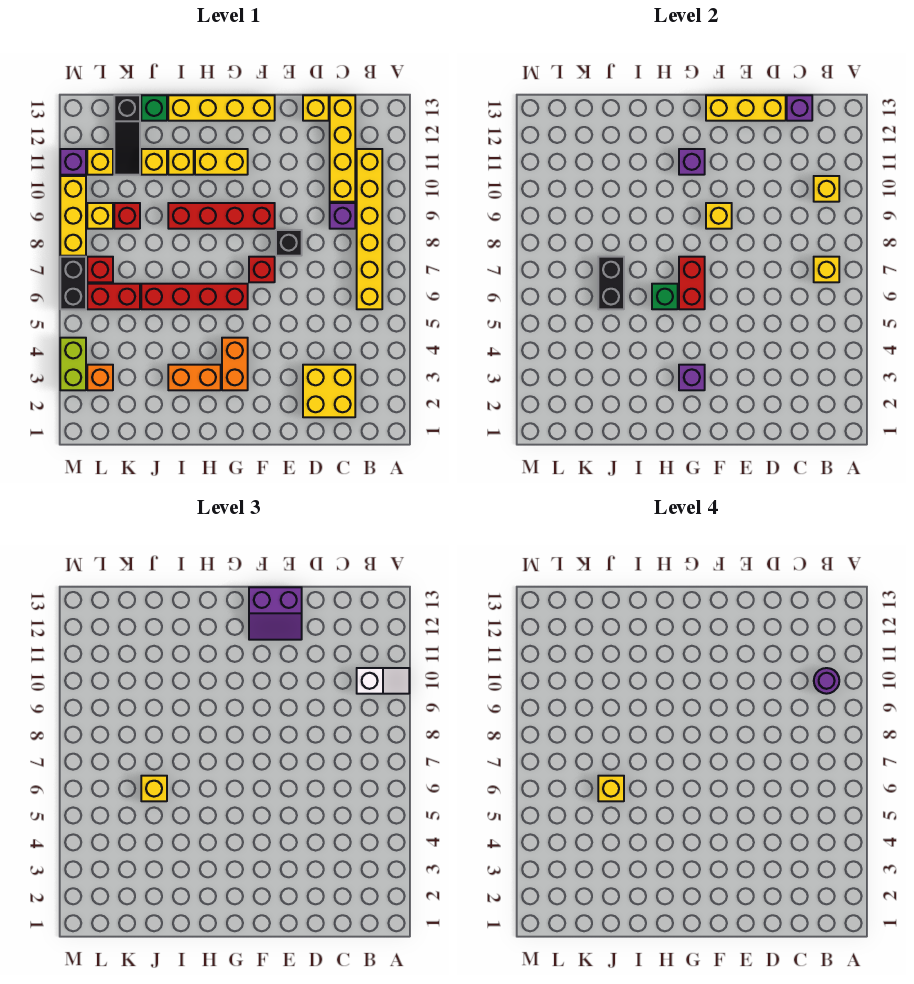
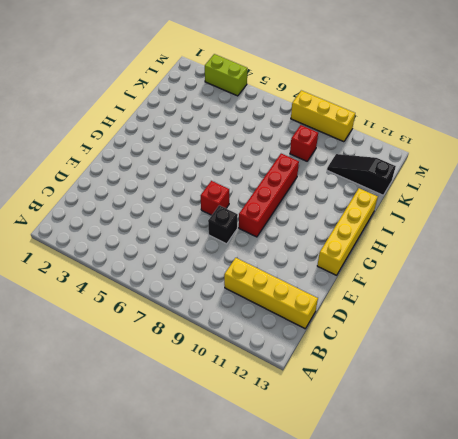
none -> yellow 1x6 brick [357,149,382,309]
none -> yellow 2x2 brick [303,365,355,417]
none -> purple 1x1 brick [330,203,355,229]
none -> yellow 1x1 brick [303,95,329,121]

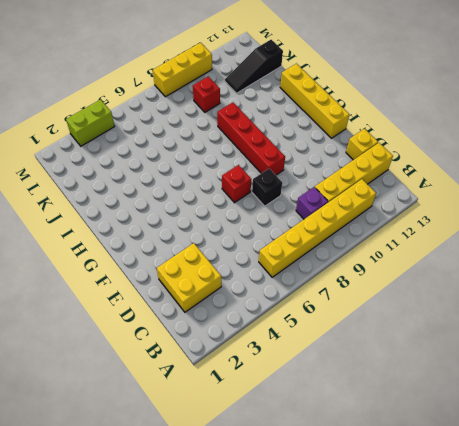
none -> orange 1x2 brick [222,338,248,390]
none -> red 1x4 brick [141,284,248,309]
none -> yellow 1x2 brick [195,149,248,175]
none -> orange 1x2 brick [168,365,221,390]

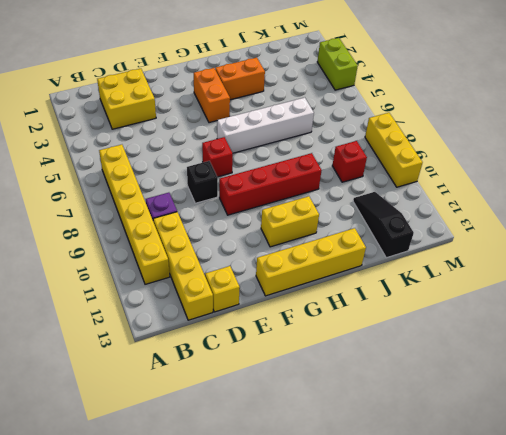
white 1x4 brick [217,98,314,153] -> red 1x4 brick [141,284,248,309]
none -> yellow 1x1 brick [168,149,194,175]
none -> yellow 1x1 brick [141,149,167,175]
none -> green 1x1 brick [141,95,167,121]
none -> red 1x2 brick [87,284,140,309]

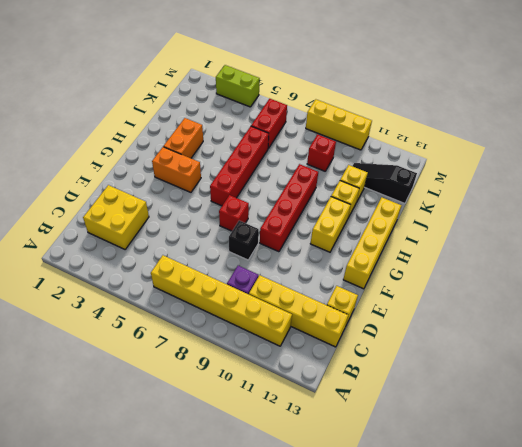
none -> green 1x1 brick [141,95,167,121]
none -> orange 1x1 brick [87,365,113,390]
none -> red 1x1 brick [87,257,113,282]
none -> yellow 1x1 brick [87,203,113,229]

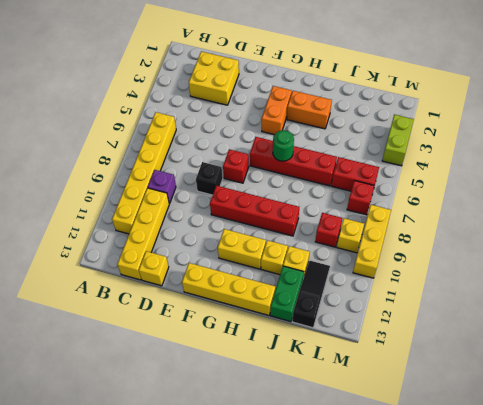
green 1x1 round brick [273,130,294,161] -> green 1x1 brick [652,284,678,309]
green 1x2 brick [270,266,304,322] -> green 1x1 brick [141,95,167,121]
none -> orange 1x1 brick [87,365,113,390]
none -> yellow 1x1 brick [87,149,113,175]
none -> black 1x2 brick [60,257,86,309]
none -> purple 1x1 brick [60,149,86,175]

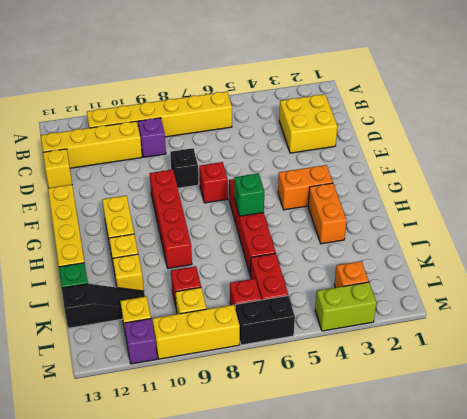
none -> yellow 1x1 brick [814,257,839,282]
none -> yellow 1x1 brick [814,176,839,202]
none -> purple 1x1 brick [787,95,812,121]
none -> yellow 1x3 brick [706,95,786,121]

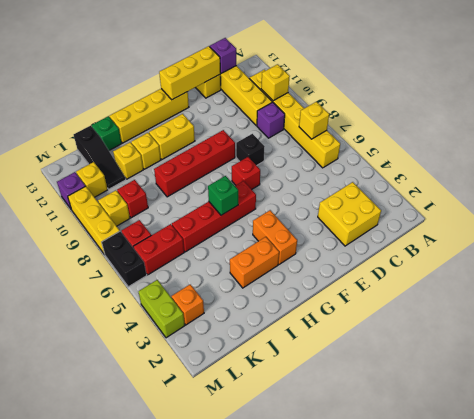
none -> yellow 1x1 brick [706,203,732,229]
none -> purple 1x1 brick [679,365,705,390]
none -> red 1x2 brick [679,257,705,309]
none -> purple 1x1 brick [679,149,705,175]

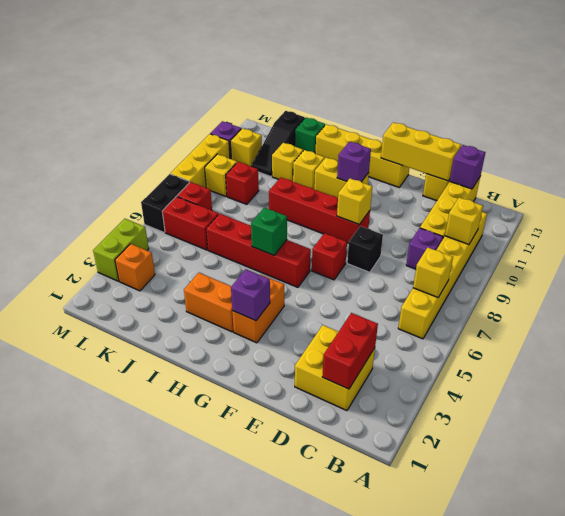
red 1x2 brick [322,313,378,389] -> red 1x2 brick moved to [679,257,705,309]
none -> black 1x2 brick [598,257,624,309]
none -> white 1x2 slope [357,668,409,694]
none -> purple 2x2 slope [249,587,302,640]
none -> yellow 1x1 brick [141,776,167,801]

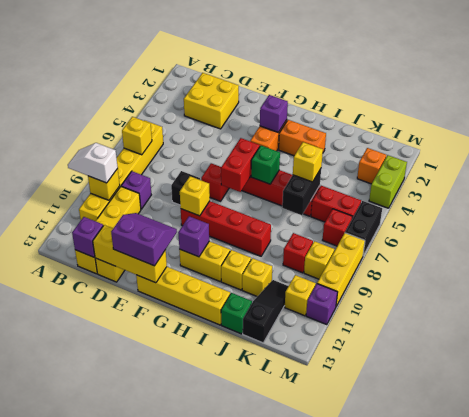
none -> purple 1x1 round brick [814,668,839,694]
none -> yellow 1x1 brick [598,776,624,801]

